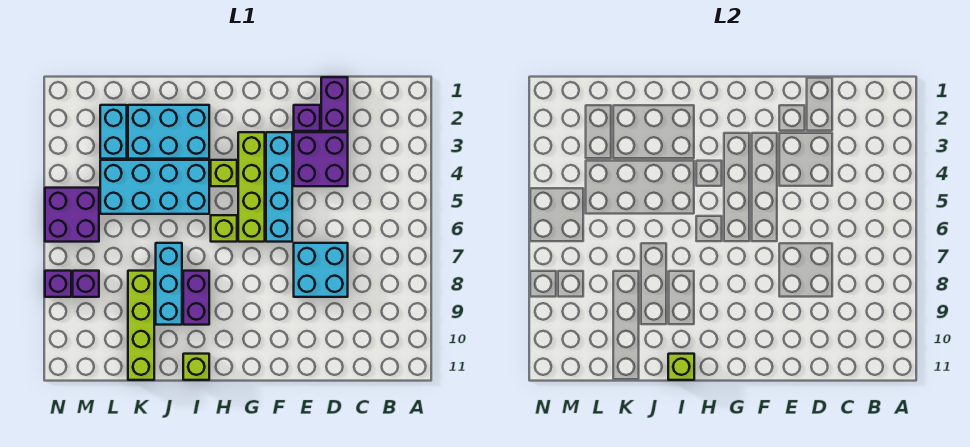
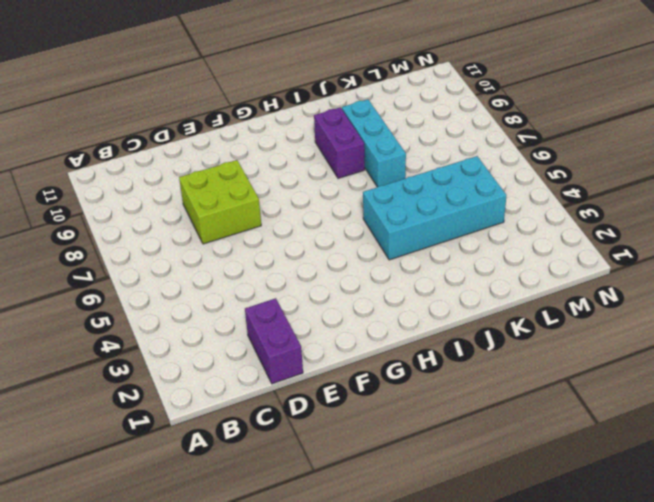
lime 2x2 brick [179,160,261,244] -> cyan 2x2 brick [294,243,348,297]
none -> purple 2x2 brick [294,132,348,186]
none -> purple 1x1 brick [294,105,320,131]
none -> cyan 1x4 brick [266,132,292,242]

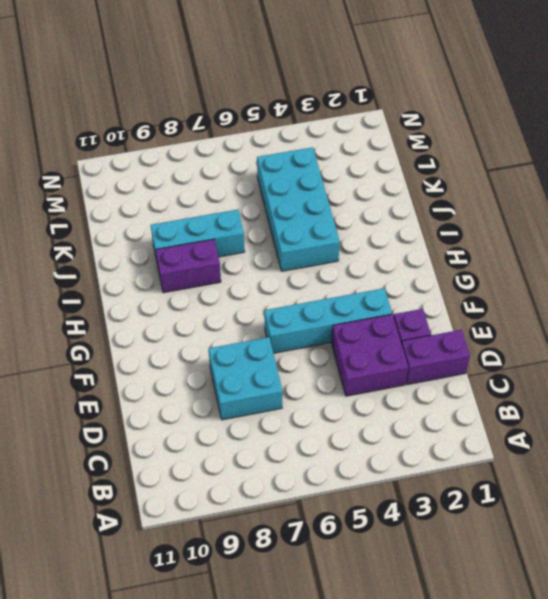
none -> lime 1x4 brick [238,132,265,242]
none -> lime 1x1 brick [211,160,237,186]
none -> lime 1x1 brick [211,215,237,242]

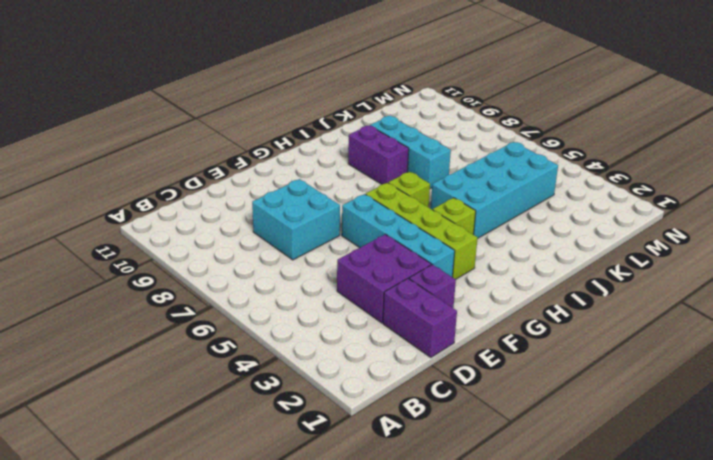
none -> cyan 2x3 brick [128,105,209,159]
none -> lime 1x1 brick [183,354,209,380]
none -> lime 1x4 brick [128,271,154,380]

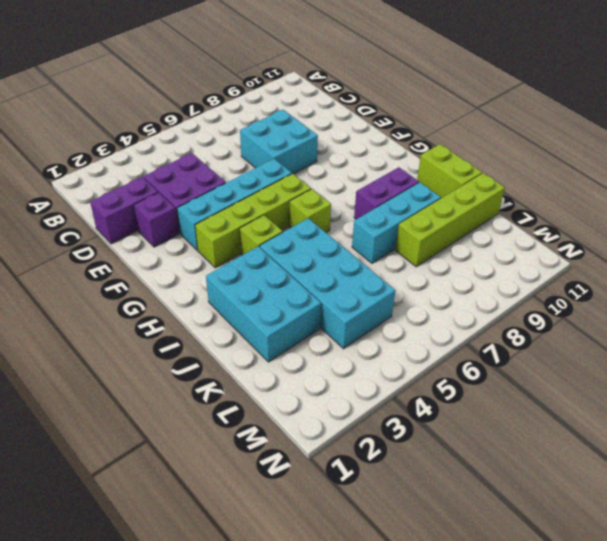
lime 1x2 brick [417,144,482,198] -> lime 1x1 brick [183,354,209,380]
none -> cyan 1x2 brick [100,105,127,159]
none -> purple 2x2 brick [45,188,99,242]
none -> purple 1x1 brick [73,271,99,297]

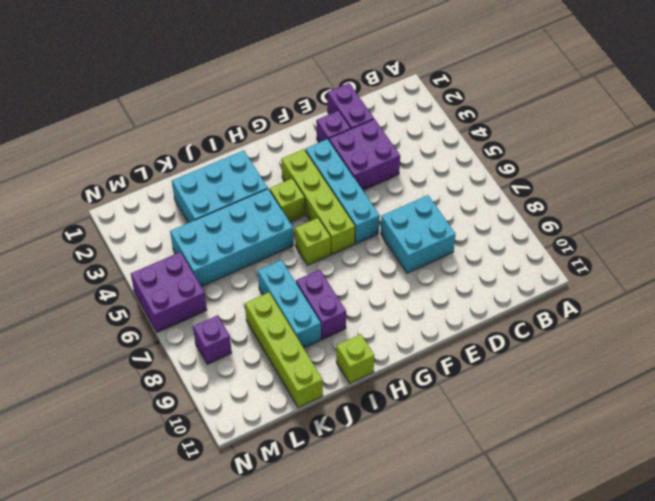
none -> cyan 1x2 brick [100,105,127,159]
none -> purple 1x1 brick [45,271,71,297]
none -> lime 1x1 brick [668,354,694,380]

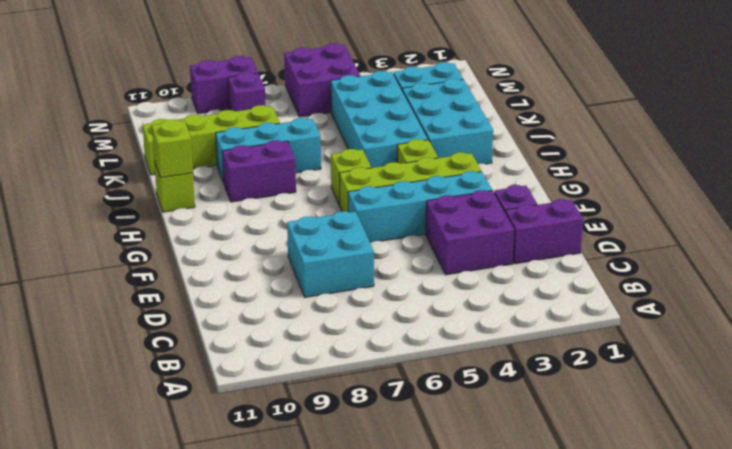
purple 1x2 brick [190,56,258,114] -> purple 1x1 brick [45,271,71,297]

